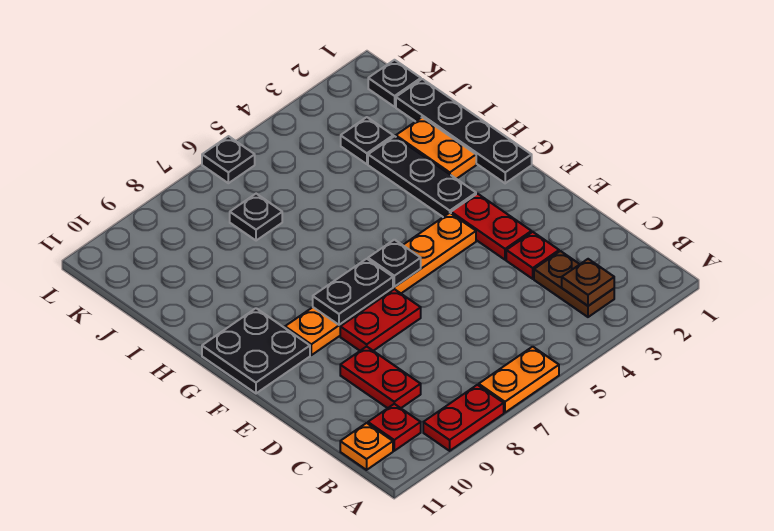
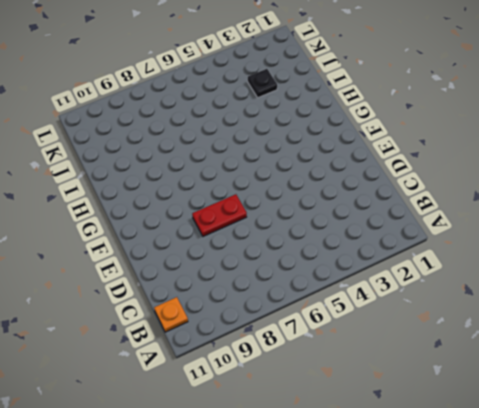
none -> orange 1x2 plate [479,347,559,413]
none -> red 1x2 plate [423,385,504,451]
none -> brown 1x2 plate [534,251,614,317]

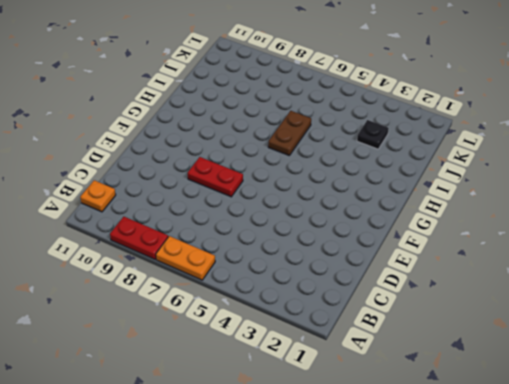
brown 1x2 plate [268,111,311,156] -> brown 1x2 plate moved to [534,251,614,317]
none -> red 1x1 plate [368,404,421,451]
none -> red 1x2 plate [340,347,421,408]
none -> red 1x1 plate [506,232,559,279]

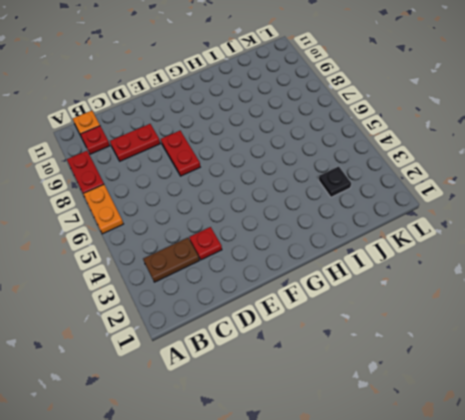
none -> red 1x2 plate [451,194,531,260]
none -> orange 1x6 plate [285,213,476,355]
none -> black 2x2 plate [202,308,310,393]

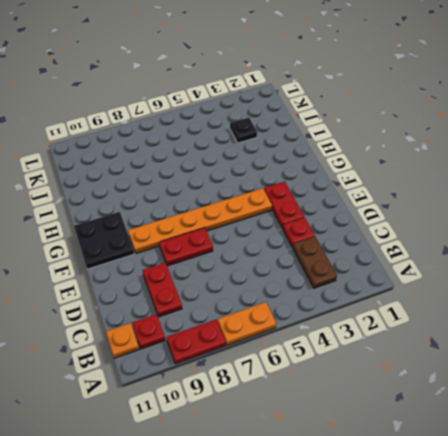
none -> black 1x4 plate [396,79,532,183]
none -> black 1x3 plate [368,136,476,217]
none -> orange 1x2 plate [396,117,476,179]

